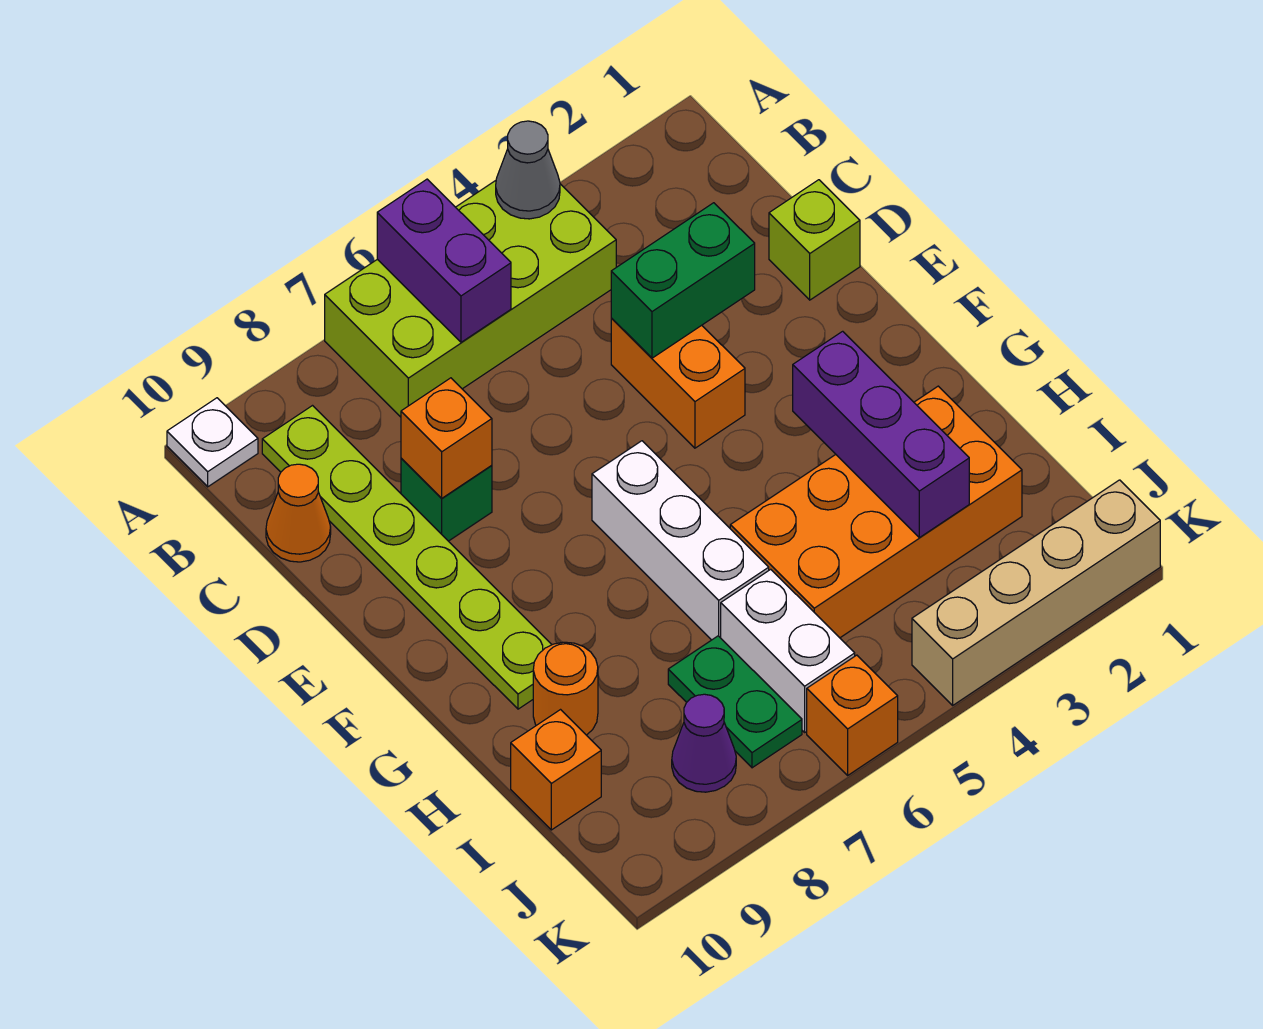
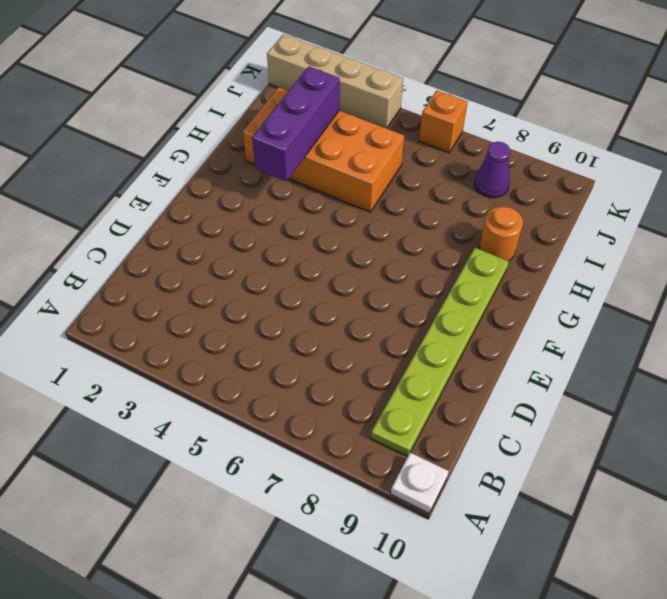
none -> lime 2x4 brick [325,181,616,417]
none -> orange 1x1 cone [266,464,331,562]
none -> lime 1x1 brick [769,180,860,300]

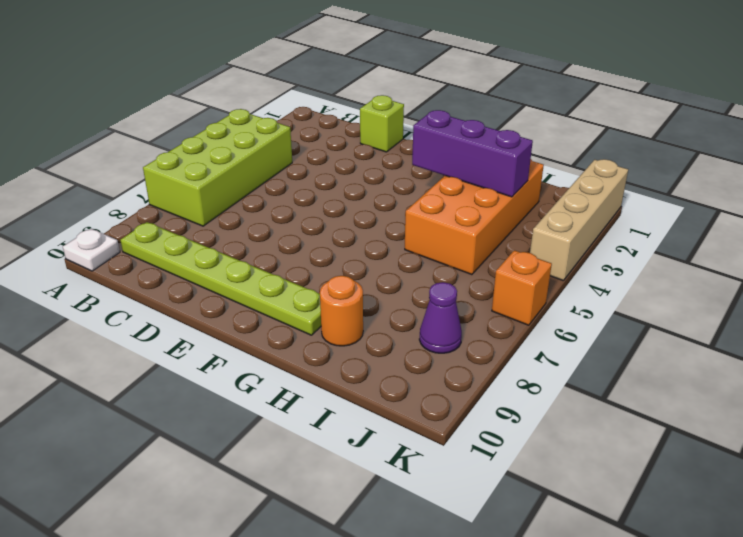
none -> orange 1x1 cone [266,464,331,562]
none -> orange 1x2 brick [611,318,745,448]
none -> green 1x1 brick [401,458,492,541]

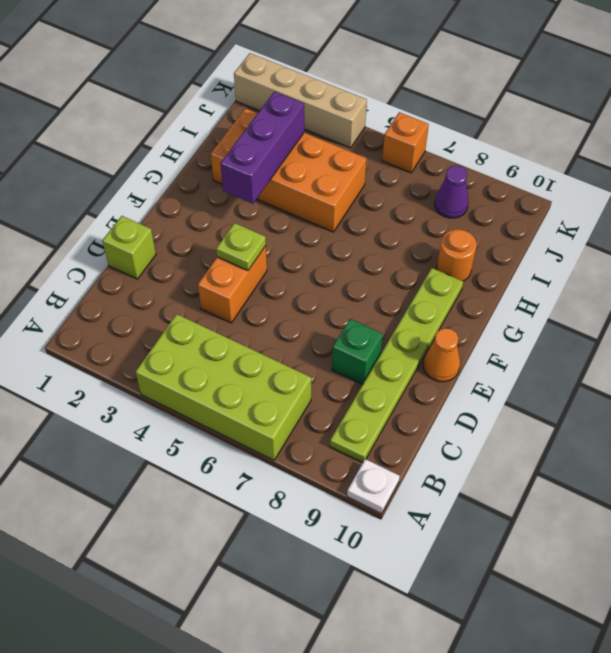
lime 1x1 plate [216,223,266,271] -> none
orange 1x1 cone [423,328,460,382] -> orange 1x1 cone moved to [266,464,331,562]
none -> white 1x3 brick [592,441,769,640]
none -> white 1x2 brick [721,569,855,732]
none -> green 1x2 plate [668,636,802,768]

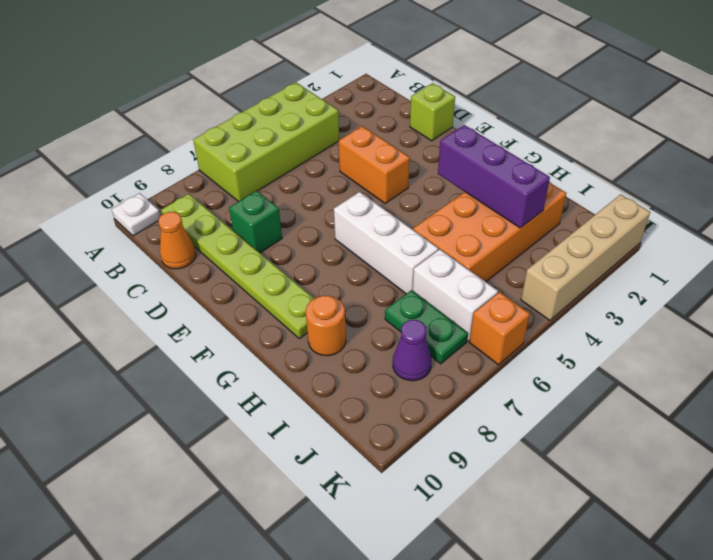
none -> orange 1x1 brick [511,710,601,830]
none -> grey 1x1 cone [496,121,560,219]
none -> purple 1x2 brick [377,179,511,342]

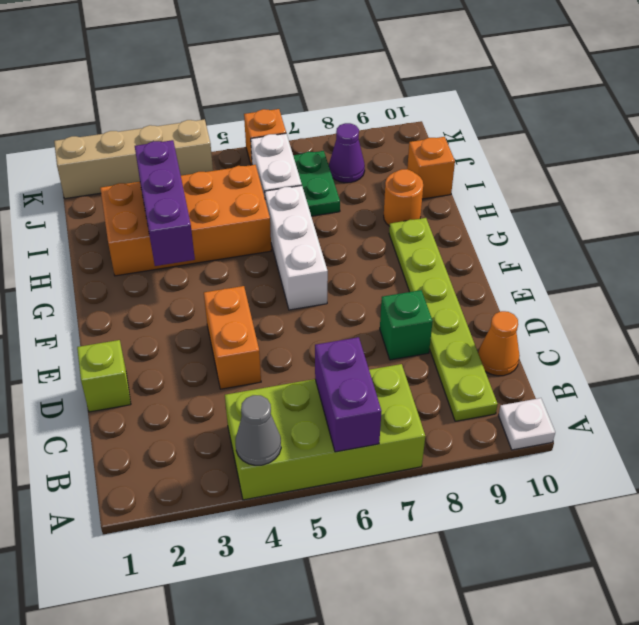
none -> green 1x2 brick [611,203,755,358]
none -> orange 1x1 brick [401,378,492,498]

